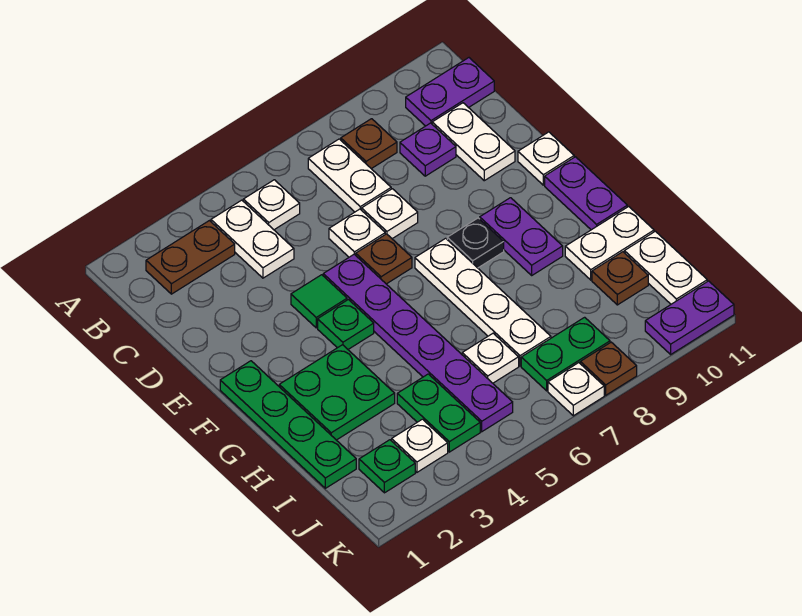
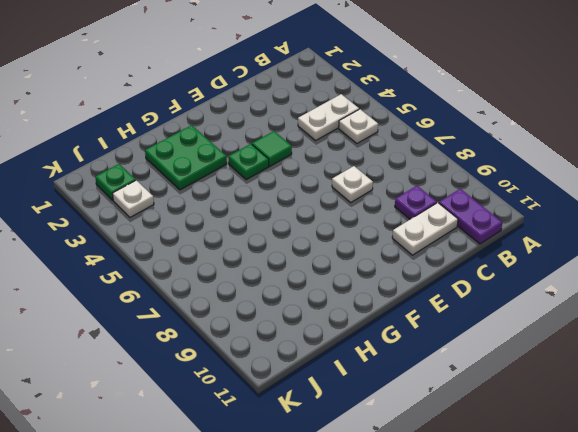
none -> brown 1x2 plate [146,221,235,294]
none -> white 1x2 plate [308,139,391,212]
none -> brown 1x1 plate [341,119,397,169]
none -> white 1x1 plate [329,209,385,257]

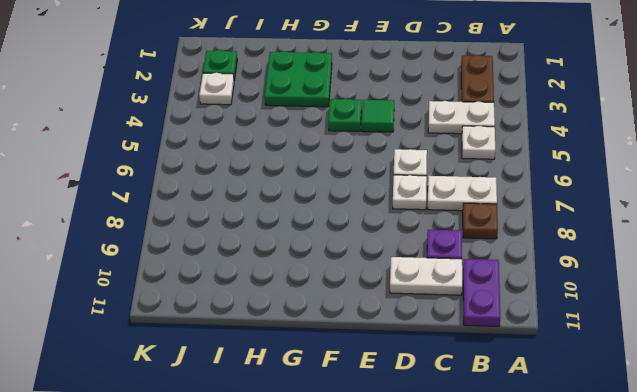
none -> purple 1x6 plate [323,254,513,432]
none -> brown 1x1 plate [356,234,412,284]
none -> white 1x1 plate [518,132,574,185]
none -> green 1x4 plate [220,361,356,488]

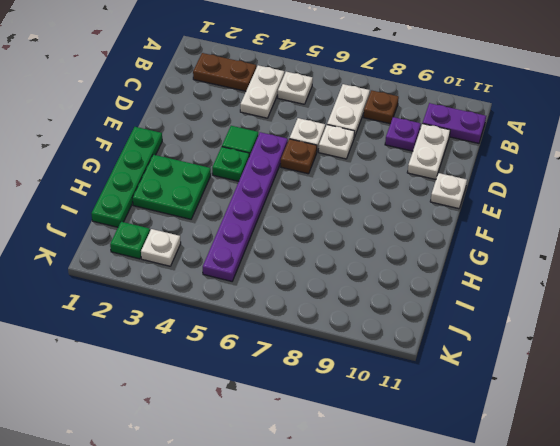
none -> white 1x4 plate [415,238,551,366]
none -> black 1x1 plate [447,218,504,268]
none -> purple 1x2 plate [480,198,563,275]
none -> purple 1x2 plate [545,157,627,230]

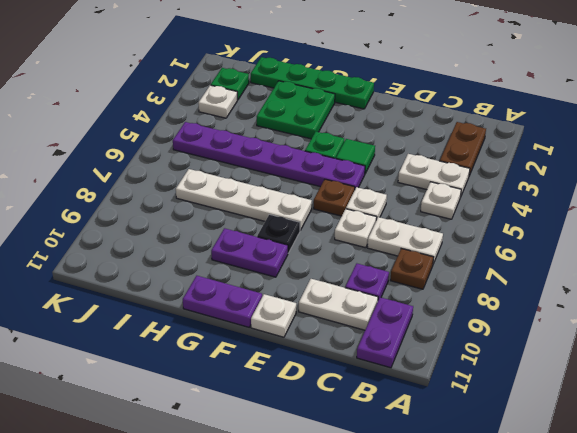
none -> white 1x2 plate [565,207,654,280]
none -> green 1x2 plate [397,374,480,452]
none -> white 1x1 plate [462,333,519,383]
none -> brown 1x1 plate [592,252,648,305]

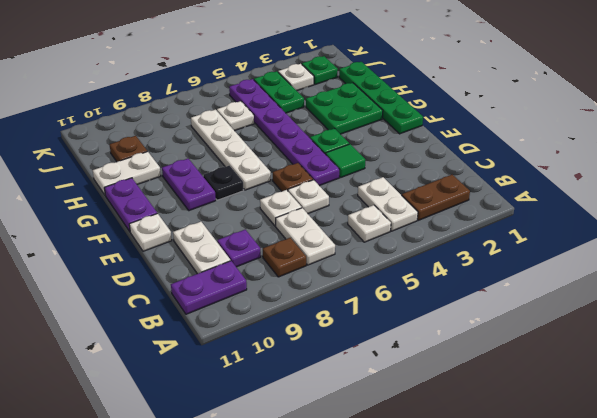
none -> white 1x2 plate [624,231,707,304]
none -> green 1x2 plate [521,317,610,391]
none -> white 1x1 plate [548,363,604,416]
none -> brown 1x1 plate [580,342,637,395]

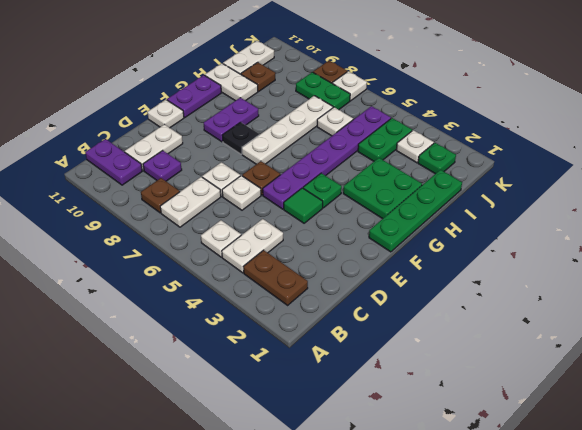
none -> purple 1x2 plate [645,281,734,354]

